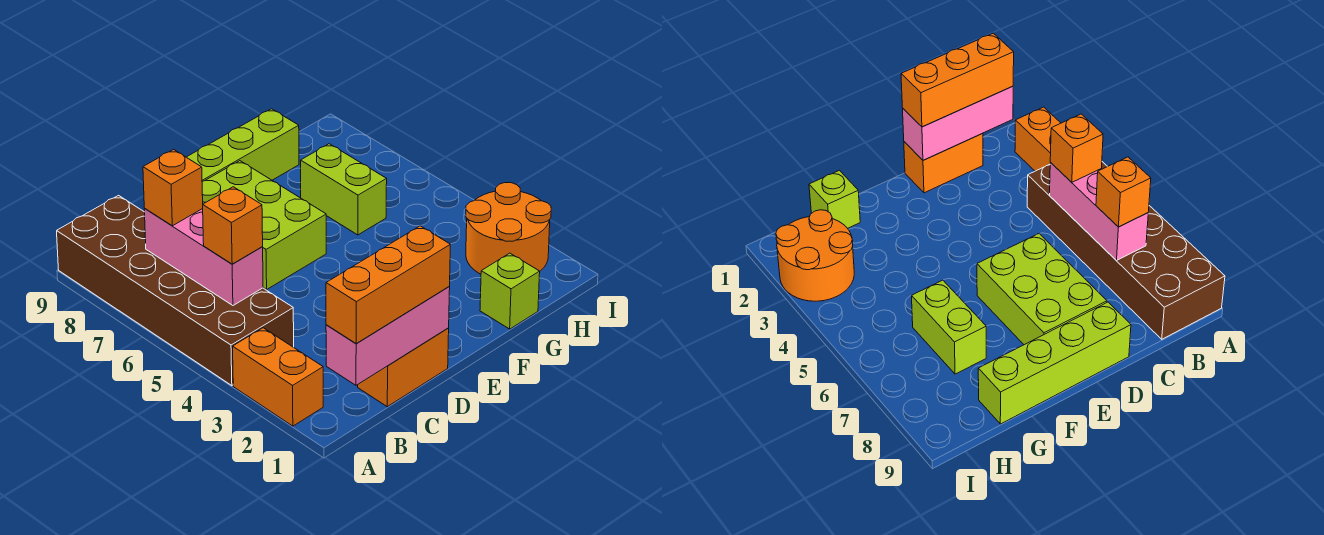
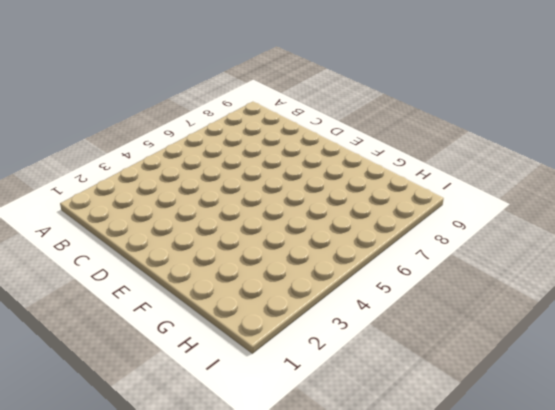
none -> orange 1x2 brick [233,328,323,426]
none -> brown 2x6 brick [57,196,294,386]
none -> orange 1x2 brick [358,328,449,407]

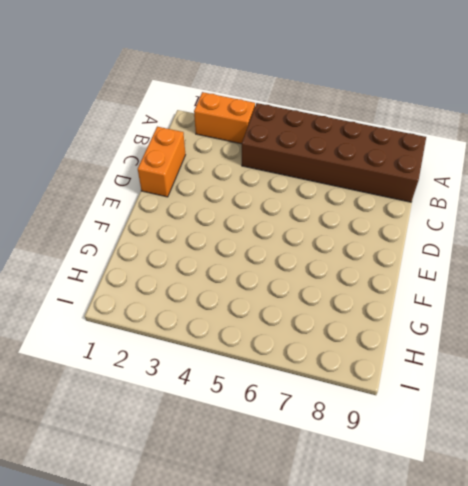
none -> lime 2x3 brick [202,161,326,289]
none -> lime 1x4 brick [187,109,299,181]
none -> lime 1x1 brick [480,253,540,329]

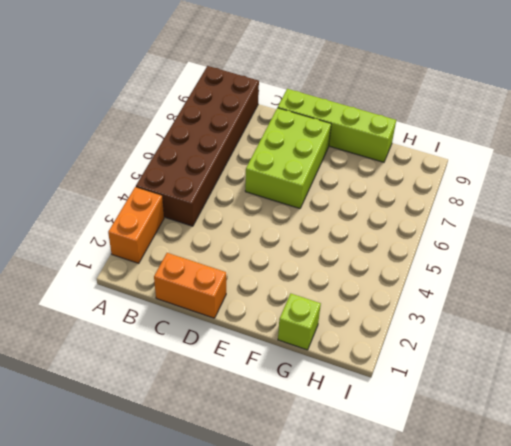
none -> lime 1x2 brick [301,144,387,235]
none -> orange 2x2 round brick [466,183,551,274]
none -> pink 1x3 brick [326,287,450,385]

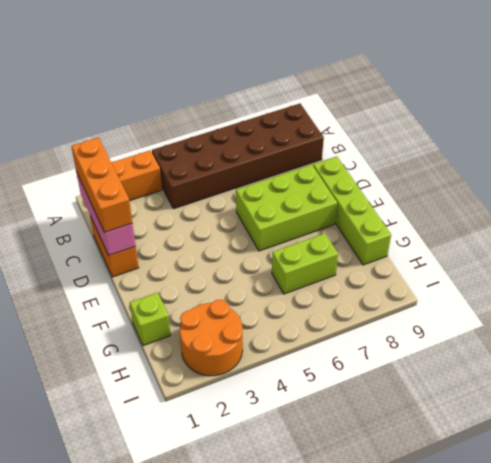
none -> pink 1x3 brick [144,209,263,305]
none -> orange 1x1 brick [203,187,263,264]
none -> orange 1x1 brick [143,150,203,226]

